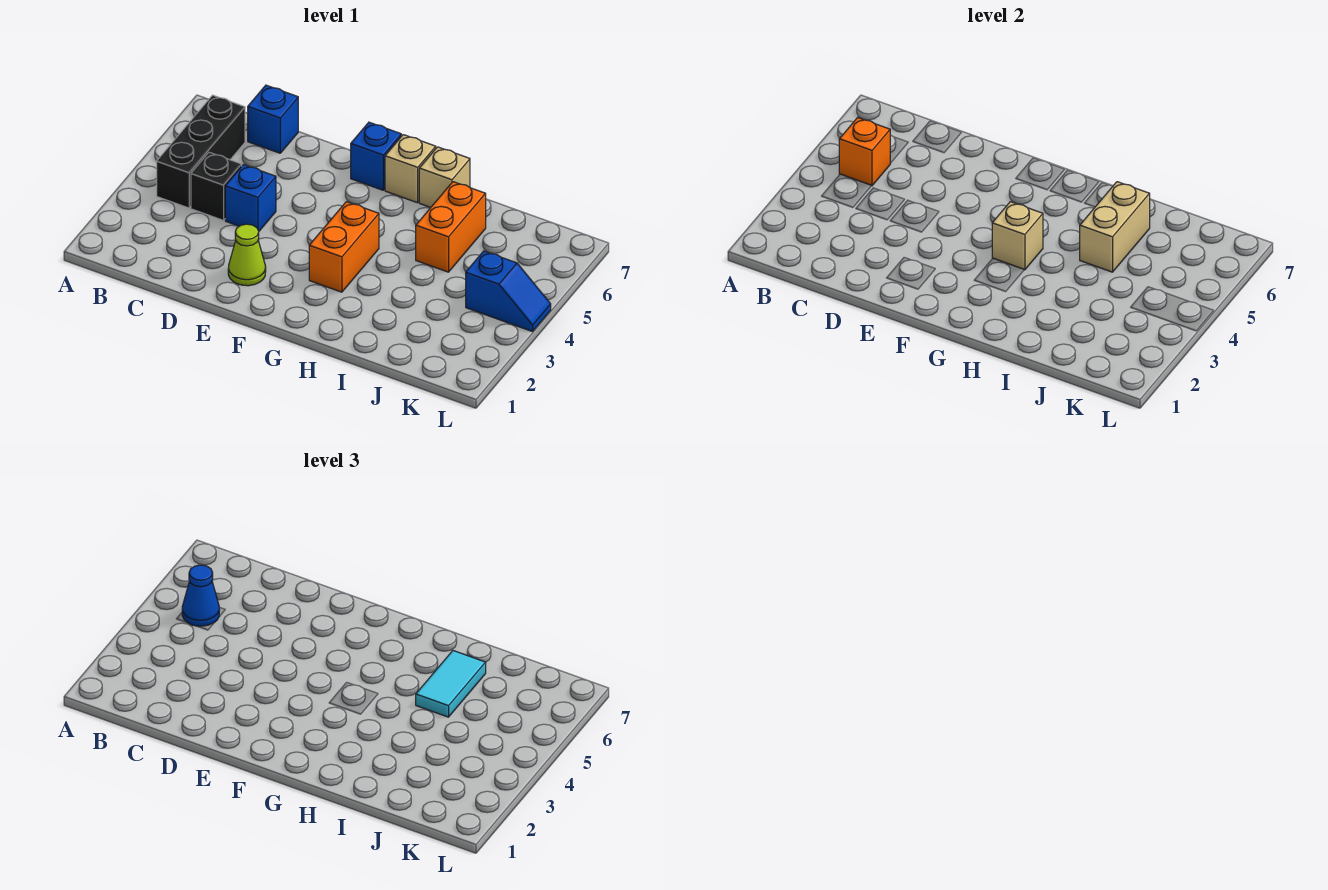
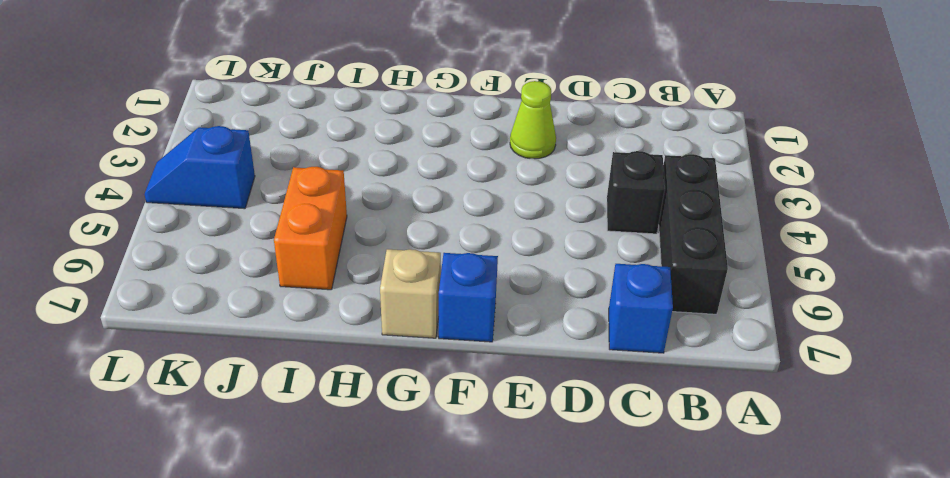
none -> blue 1x1 brick [225,165,276,231]
none -> orange 1x2 brick [309,202,379,292]
none -> tan 1x1 brick [419,147,470,207]

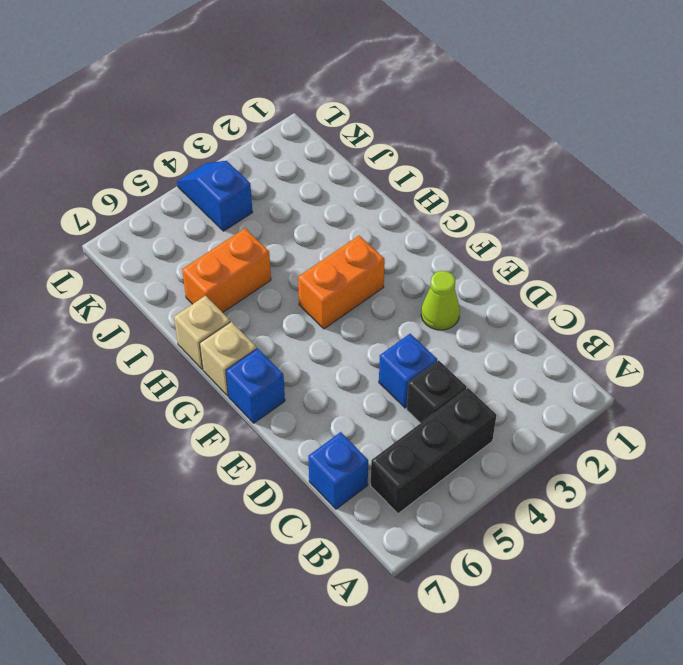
none -> orange 1x1 brick [839,118,890,186]
none -> tan 1x1 brick [992,202,1043,270]
none -> tan 1x2 brick [1080,182,1150,272]

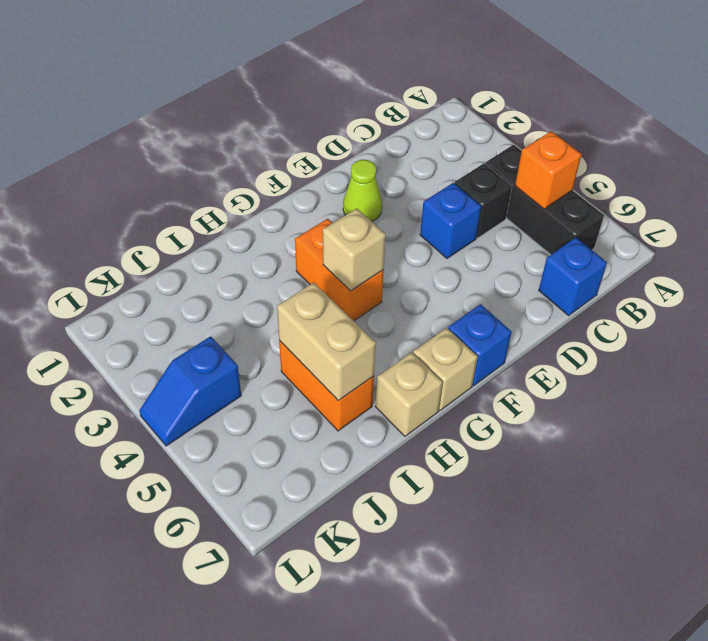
none -> blue 1x1 cone [182,565,219,626]
none -> cyan 1x2 tile [416,651,486,717]

